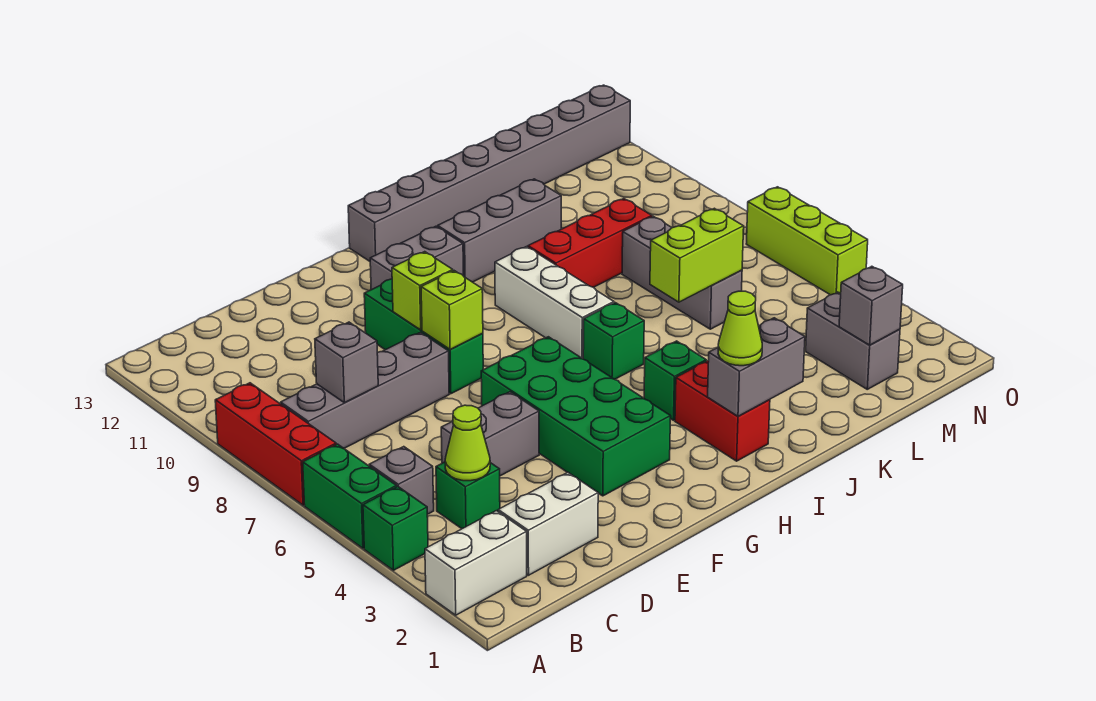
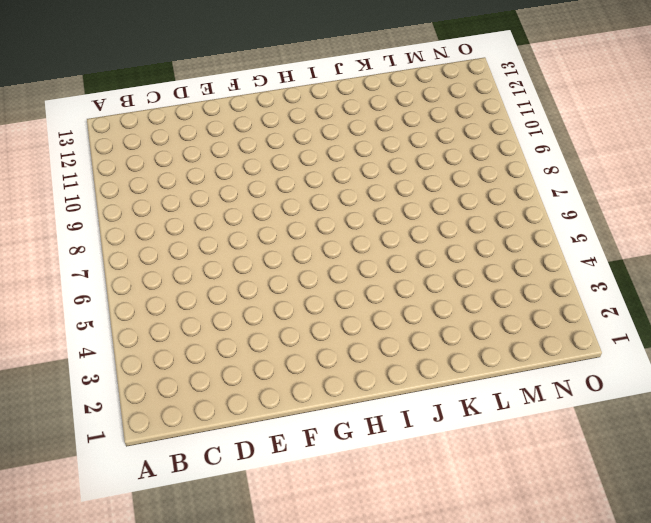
none -> white 1x2 brick [425,511,527,615]
none -> green 1x1 brick [363,487,428,570]
none -> green 1x2 brick [303,444,397,548]
none -> red 1x3 brick [215,383,336,505]

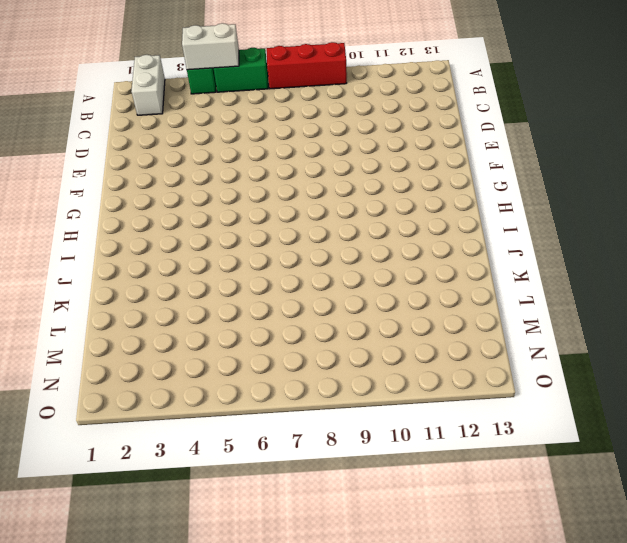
white 1x2 brick [182,23,239,70] -> white 1x2 brick turned to [498,472,598,575]
none -> grey 1x1 brick [369,447,434,514]
none -> grey 1x4 brick [281,332,449,448]
none -> green 1x1 brick [436,462,500,529]
none -> grey 1x2 brick [441,392,539,476]

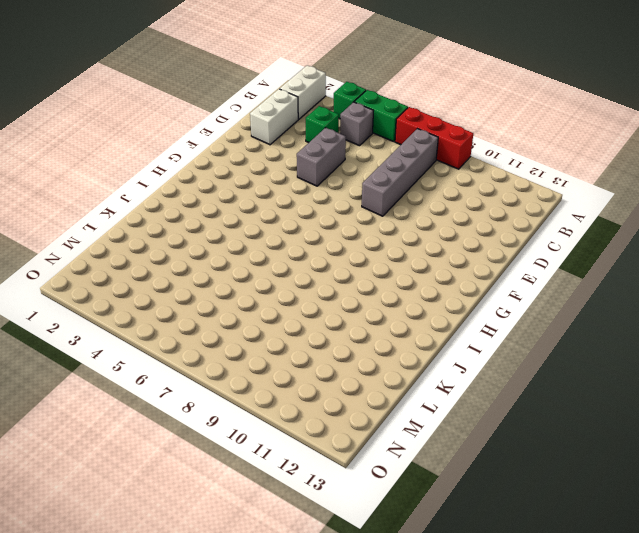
none -> green 2x4 brick [481,337,671,496]
none -> green 1x3 brick [364,279,483,394]
none -> grey 1x2 brick [370,226,464,290]
none -> grey 1x8 brick [348,85,630,261]

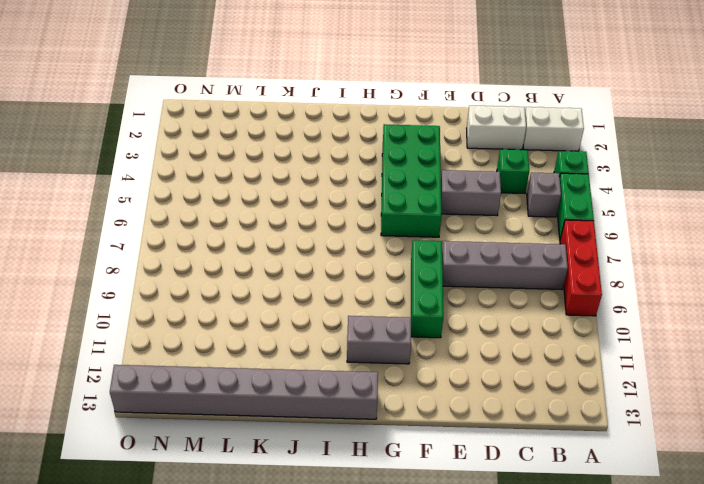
none -> red 1x2 brick [675,361,770,461]
none -> green 1x1 brick [644,341,706,420]
none -> green 1x1 brick [583,303,644,379]
none -> white 1x3 brick [495,247,614,359]

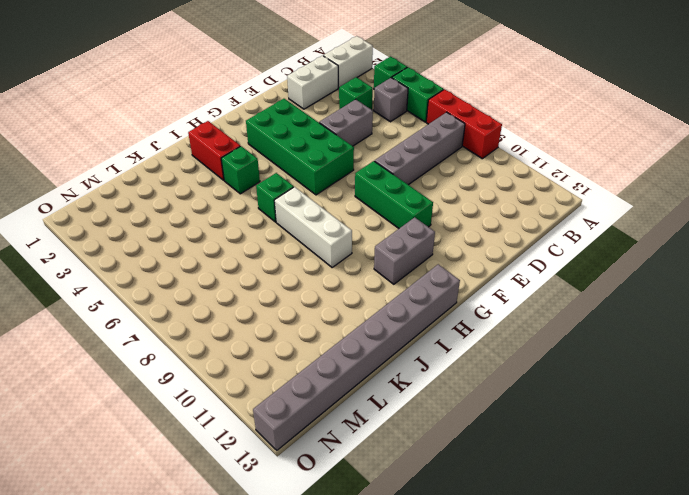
none -> grey 1x3 brick [438,179,561,282]
none -> red 1x3 brick [528,199,652,287]
none -> grey 1x3 brick [622,216,742,329]
none -> grey 1x2 brick [806,292,900,389]

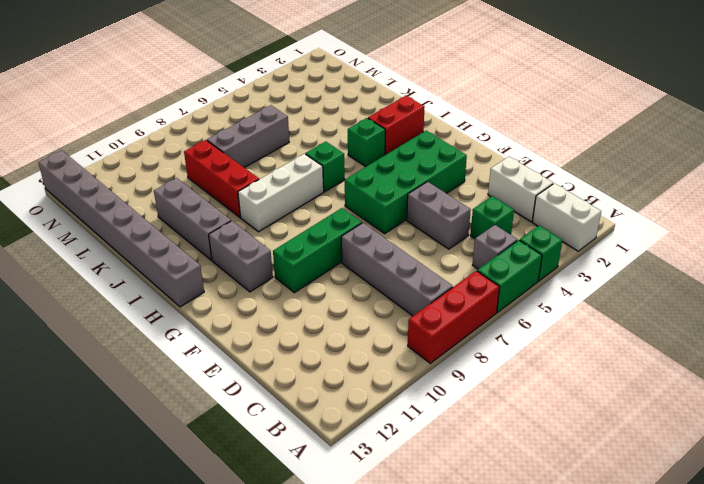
none -> grey 1x2 brick [806,292,900,389]
none -> lime 1x3 brick [746,187,868,295]
none -> lime 1x1 cone [445,405,490,481]
none -> grey 1x1 brick [315,322,378,403]

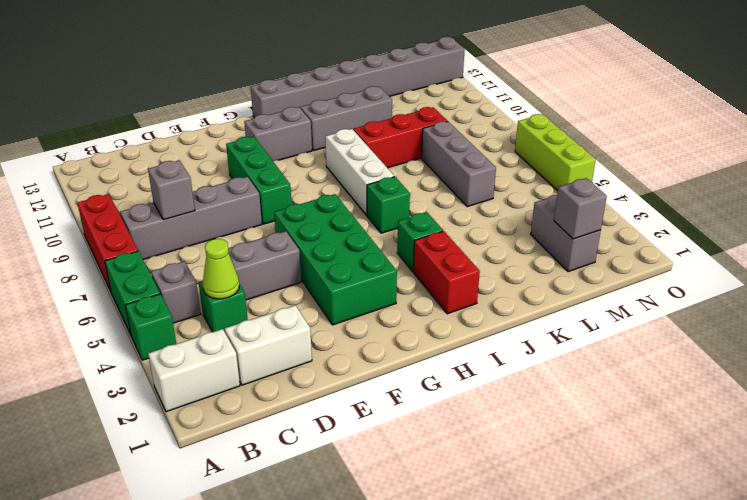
none -> lime 1x1 brick [421,271,483,349]
none -> lime 1x1 brick [392,252,453,330]
none -> grey 1x2 brick [708,318,805,416]
none -> lime 1x2 brick [650,208,744,302]

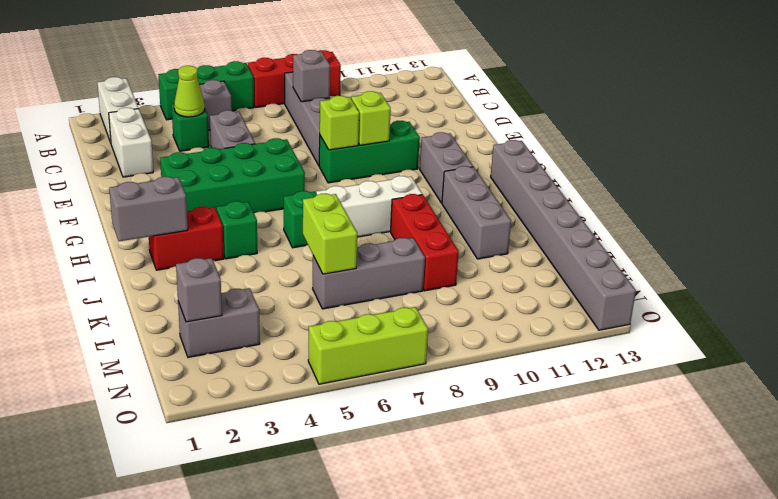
grey 1x2 brick [109,177,188,241] -> grey 1x2 brick turned to [708,318,805,416]
none -> lime 1x1 cone [718,291,762,366]

